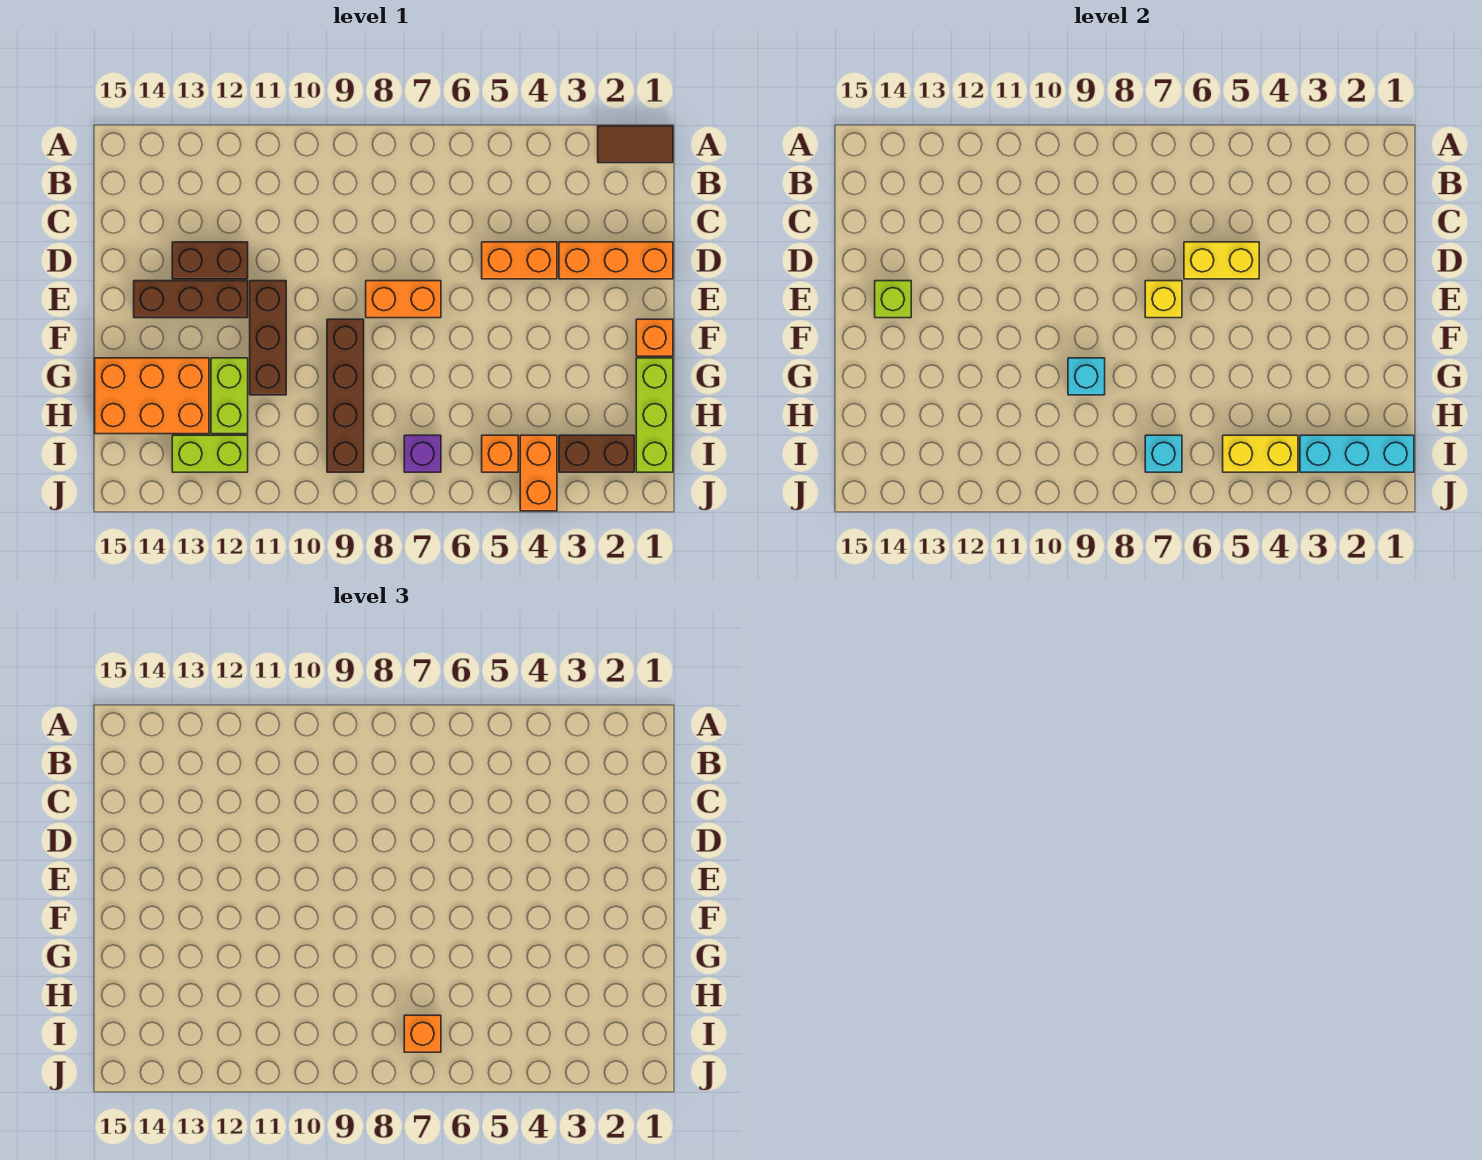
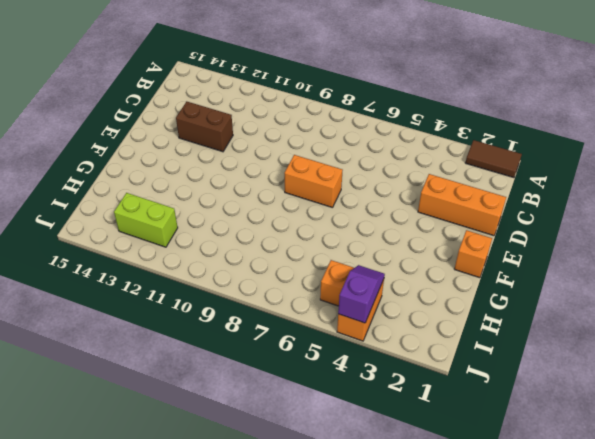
purple 1x2 slope [338,265,385,323] -> yellow 1x2 brick [1223,435,1298,472]
none -> orange 1x2 brick [482,242,557,279]
none -> brown 1x3 brick [250,281,286,395]
none -> brown 1x3 brick [134,281,248,318]

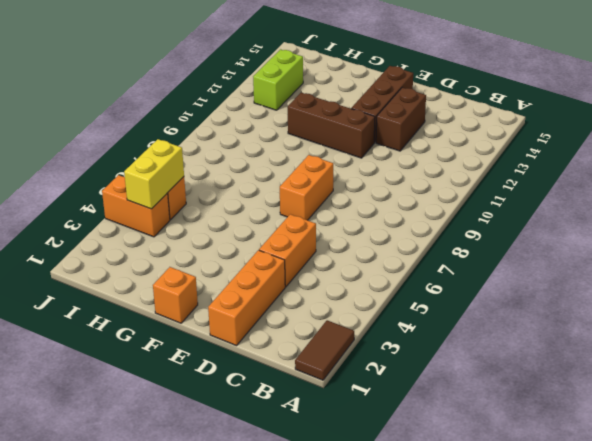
none -> brown 1x4 brick [327,319,364,472]
none -> lime 1x3 brick [636,358,673,472]
none -> lime 1x2 brick [211,358,248,434]

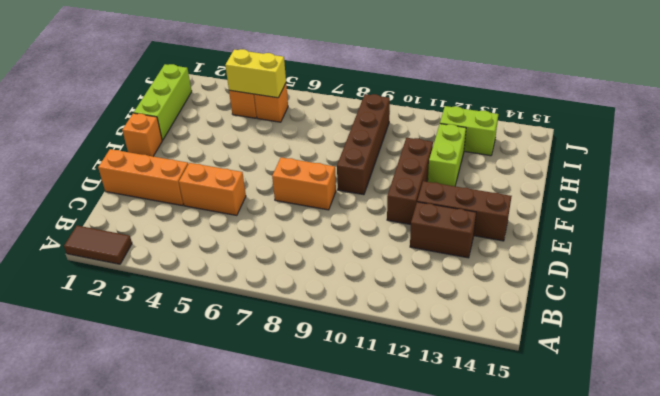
none -> orange 2x3 brick [95,358,209,434]
none -> brown 1x2 brick [559,435,634,472]
none -> purple 1x1 brick [404,435,441,472]

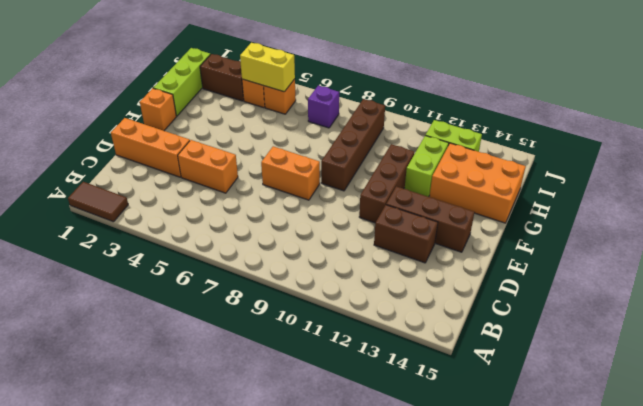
none -> yellow 1x2 brick [1184,242,1259,279]
none -> yellow 1x1 brick [1145,281,1182,318]
none -> lime 1x1 brick [875,281,911,318]

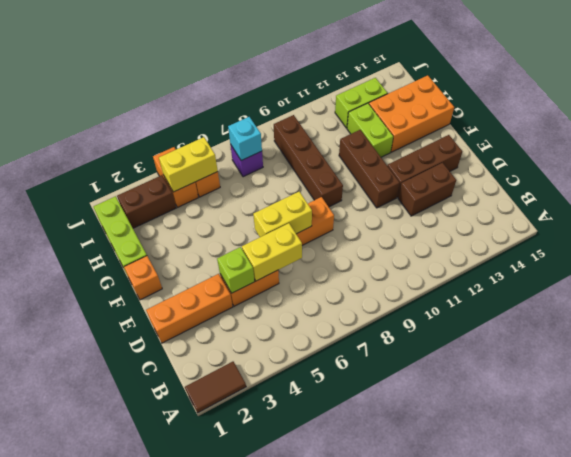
lime 1x1 brick [217,247,255,293] -> lime 1x1 brick moved to [875,281,911,318]
yellow 1x2 brick [253,192,312,237] -> yellow 1x1 brick [1145,281,1182,318]
none -> cyan 1x1 brick [1068,358,1105,395]
none -> cyan 1x3 brick [1300,435,1414,472]
none -> orange 1x1 brick [404,1015,441,1052]

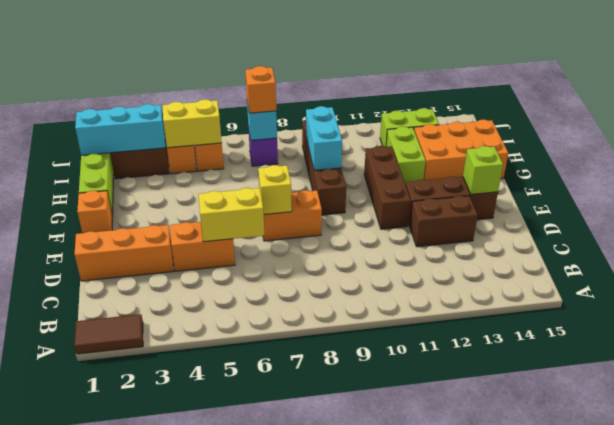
cyan 1x2 brick [306,106,342,170] -> cyan 1x1 brick [1068,358,1105,395]

